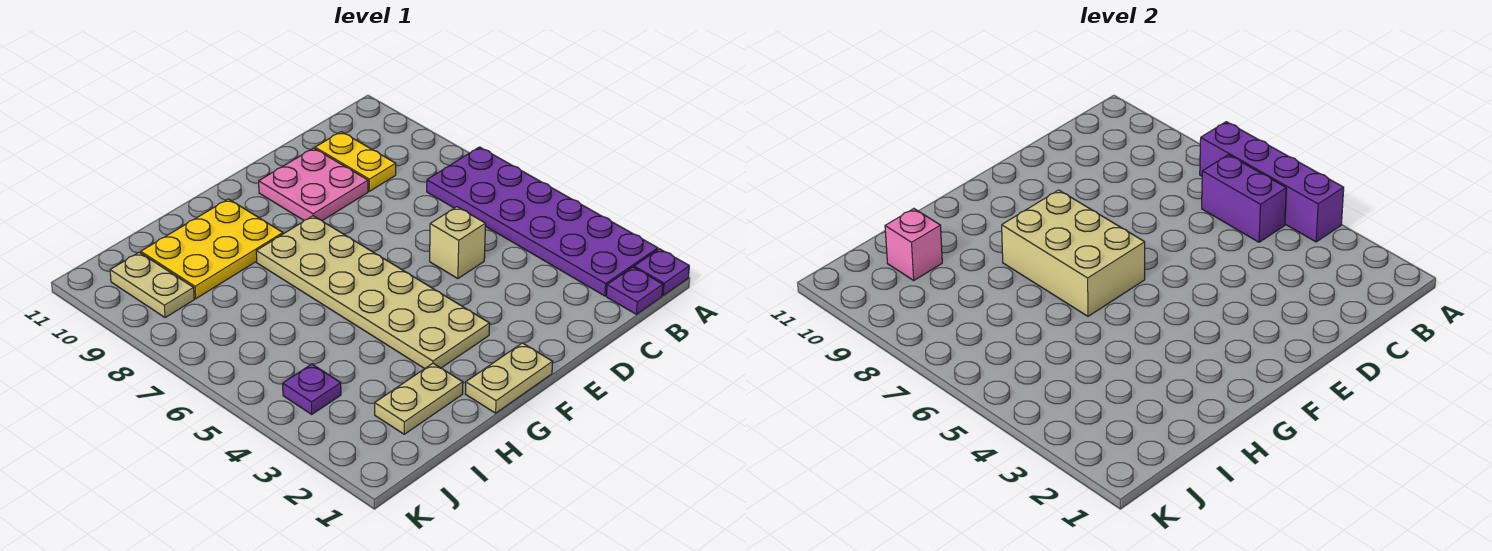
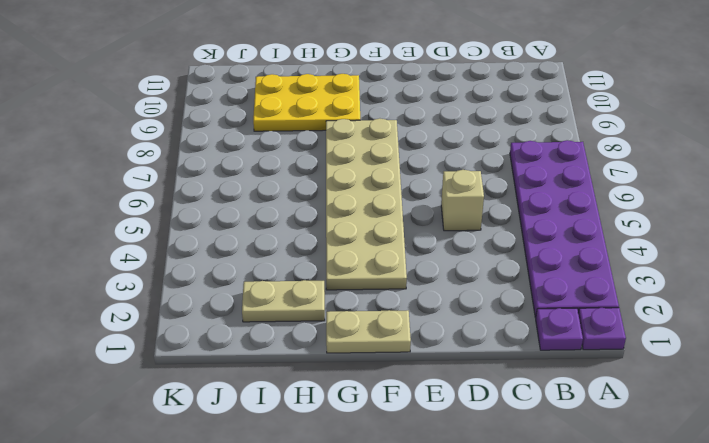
none -> yellow 1x2 plate [315,132,396,191]
none -> pink 2x2 plate [259,148,368,221]
none -> purple 1x1 plate [283,364,341,414]

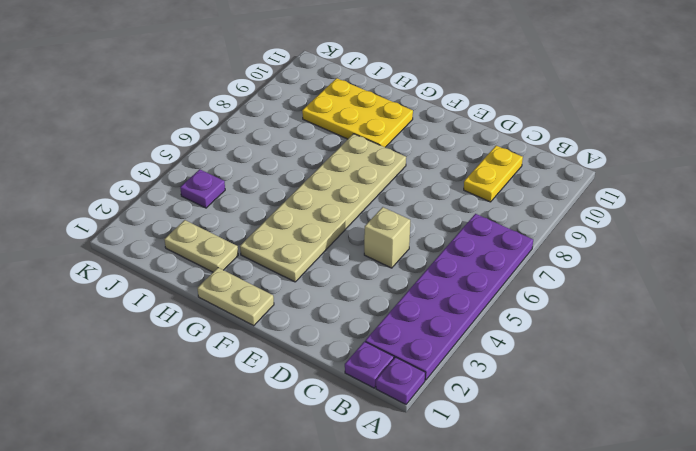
none -> pink 2x2 plate [259,148,368,221]
none -> tan 1x2 plate [110,252,194,318]
none -> purple 1x4 brick [1200,122,1344,242]

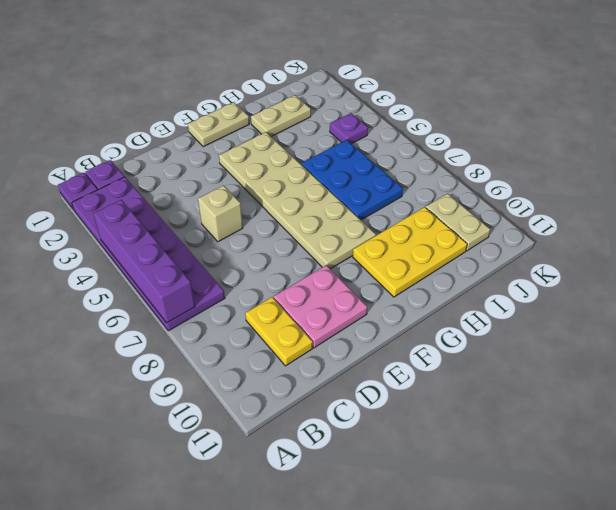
blue 2x3 plate [301,140,403,220] -> none
none -> purple 1x2 brick [1202,155,1286,242]
none -> tan 2x3 brick [1002,190,1145,316]
none -> pink 1x1 brick [885,209,942,280]

